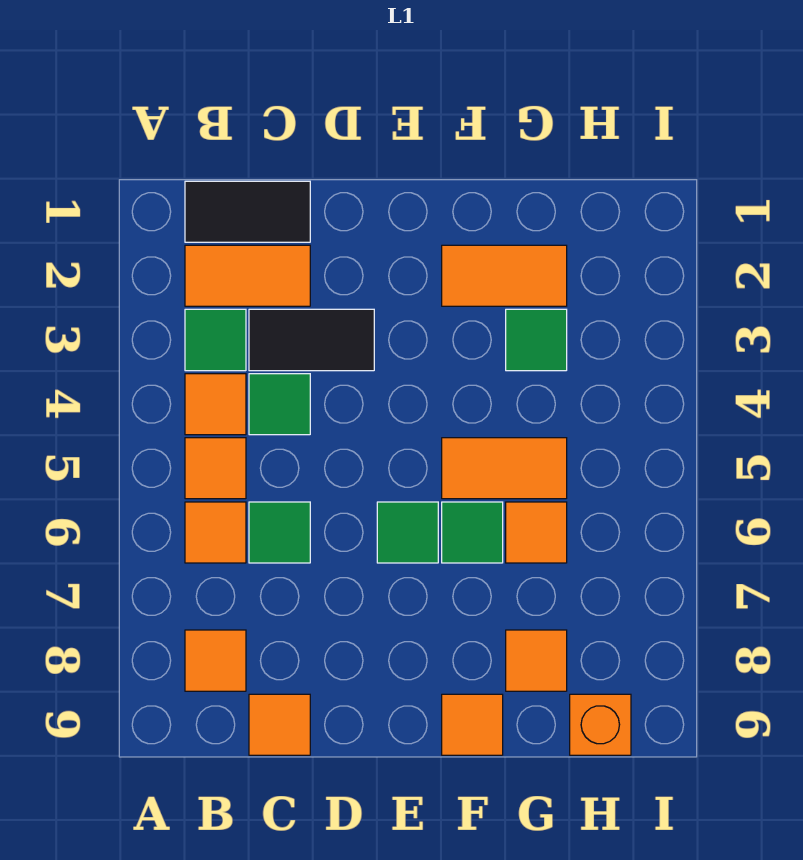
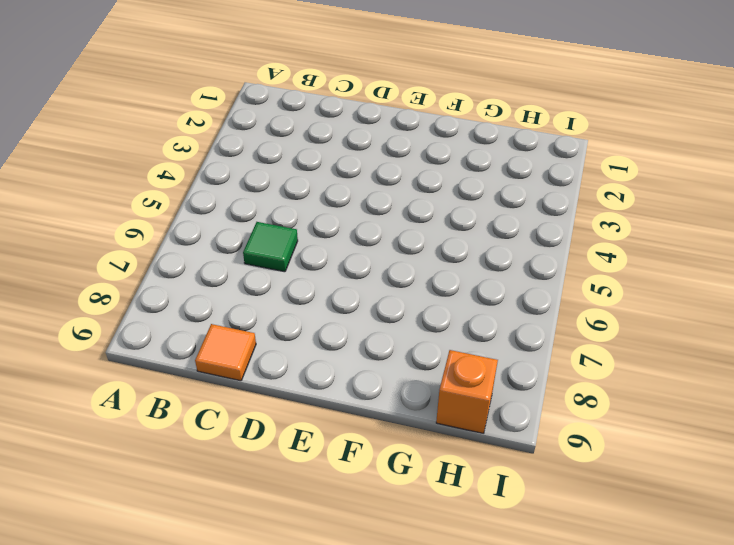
none -> black 1x2 tile [185,181,310,242]
none -> orange 1x2 tile [185,245,310,306]
none -> green 1x1 tile [185,309,246,371]

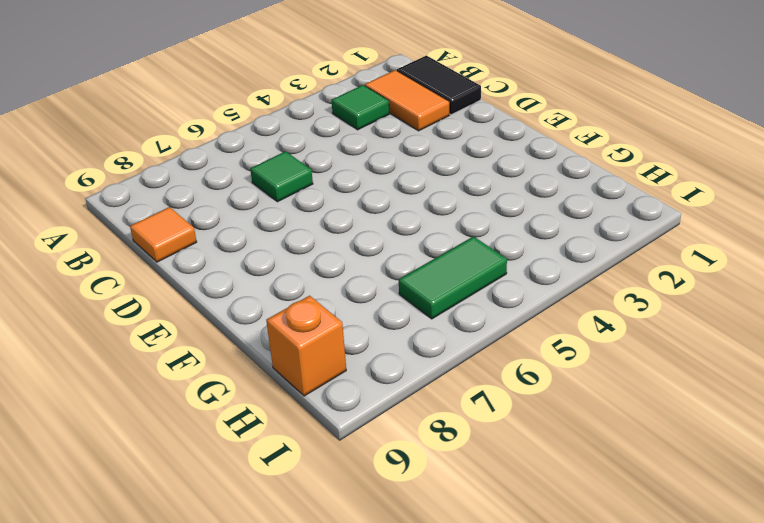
green 1x2 tile [399,236,507,319] -> none
none -> orange 1x1 tile [185,374,246,435]
none -> orange 1x1 tile [185,438,246,499]
none -> orange 1x1 tile [185,502,246,563]

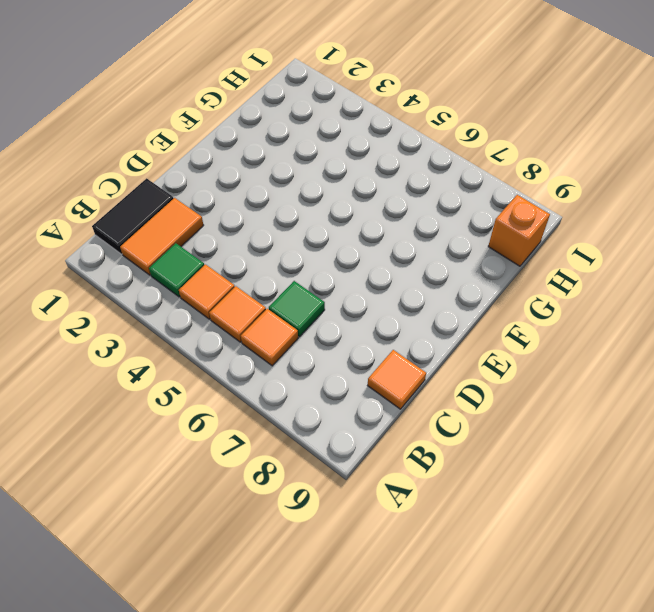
none -> orange 1x1 tile [185,630,246,691]
none -> black 1x2 tile [249,309,374,371]
none -> green 1x1 tile [249,374,310,435]

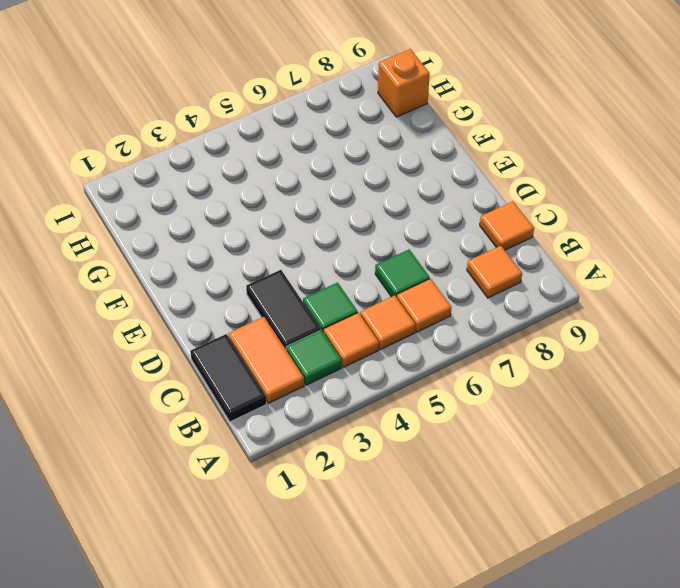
none -> green 1x1 tile [377,502,438,563]
none -> orange 1x2 tile [442,245,567,306]
none -> orange 1x2 tile [442,438,567,499]

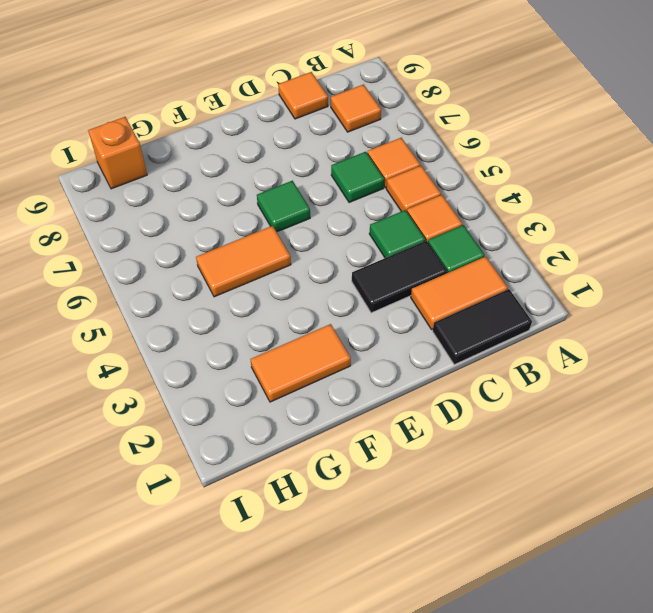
none -> green 1x1 tile [442,502,503,563]
none -> orange 1x1 tile [442,694,503,755]
none -> green 1x1 tile [506,309,567,371]

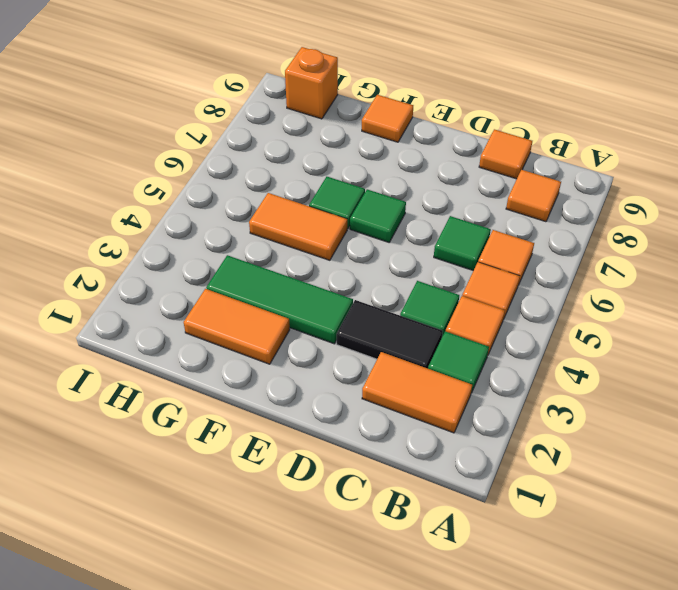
green 1x3 tile [206,255,353,344] -> green 1x1 tile [506,309,567,371]
none -> black 1x2 tile [185,181,310,242]
none -> orange 1x1 tile [506,502,567,563]
none -> orange 1x1 tile [506,630,567,691]

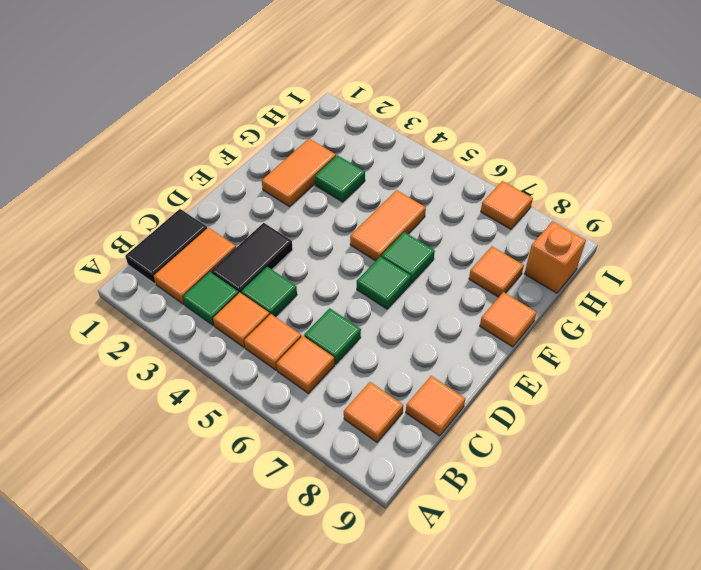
orange 1x1 tile [481,181,533,229] -> orange 1x1 tile moved to [506,502,567,563]

